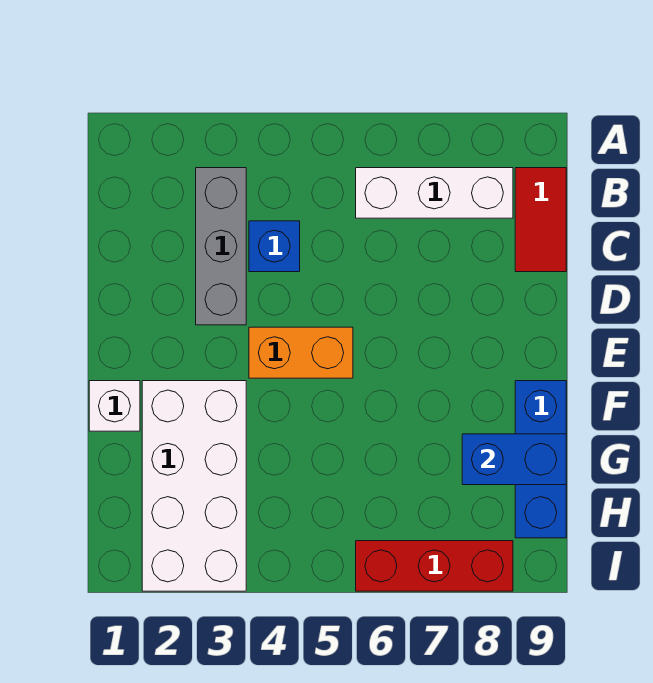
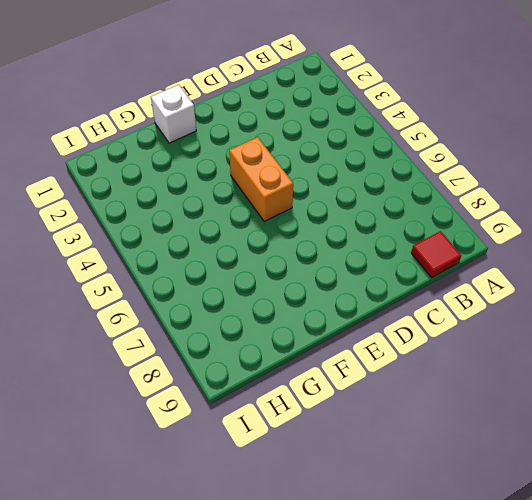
red 1x1 tile [411,231,461,278] -> red 1x2 tile [515,168,566,272]
none -> grey 1x3 brick [196,168,246,325]
none -> white 1x3 brick [356,168,513,218]

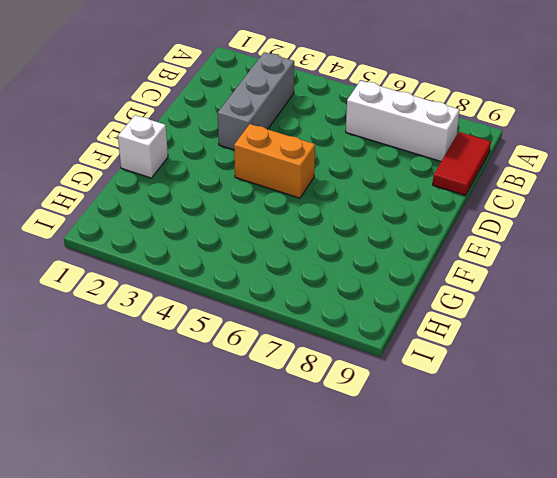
none -> blue 1x1 brick [249,221,300,272]
none -> white 2x4 brick [142,381,246,591]

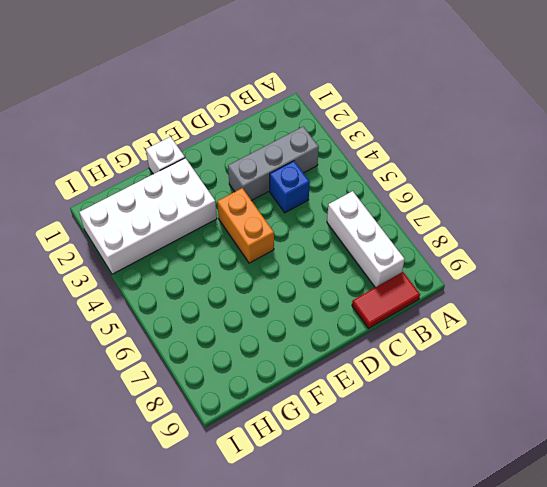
none -> blue 1x3 brick [515,381,566,538]
none -> red 1x3 brick [356,541,513,591]

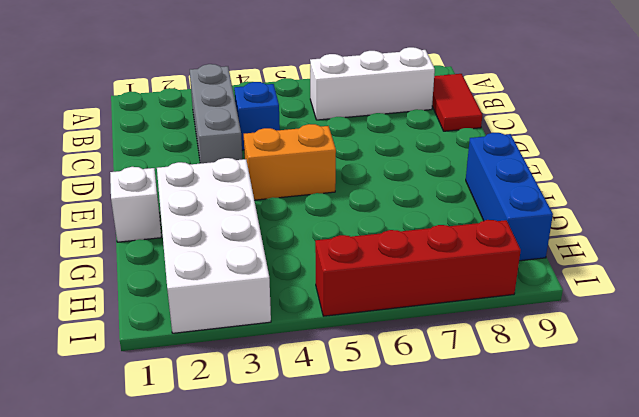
red 1x4 brick [315,220,521,316] -> red 1x3 brick [356,541,513,591]
none -> blue 1x2 brick [462,434,566,485]

